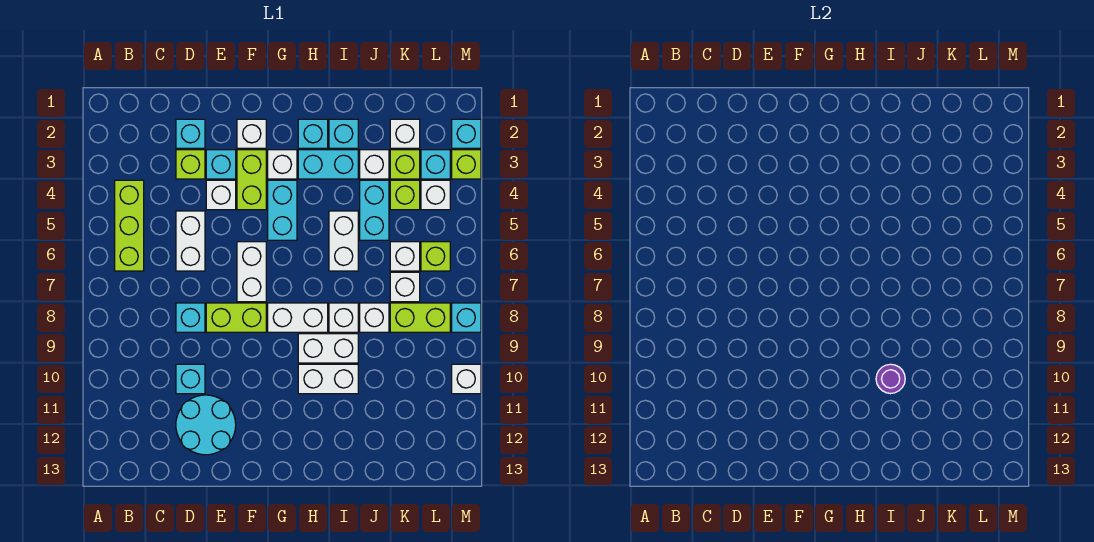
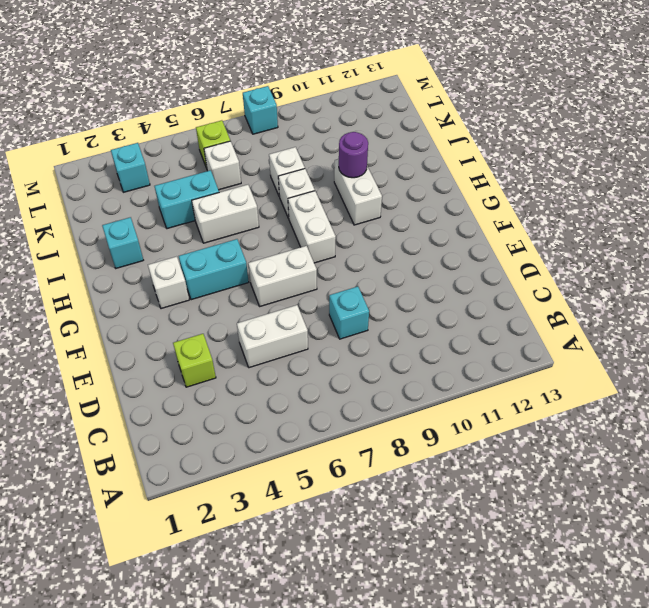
none -> lime 1x3 brick [115,180,144,271]
none -> cyan 1x1 brick [176,119,205,148]
none -> cyan 1x1 brick [176,364,205,394]
none -> cyan 2x2 round brick [176,395,236,455]

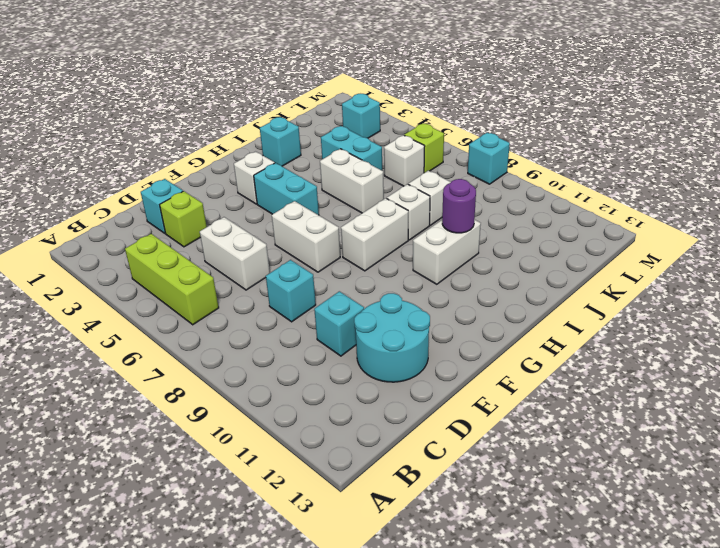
none -> cyan 1x1 brick [206,150,236,179]
none -> white 1x1 brick [206,180,236,210]
none -> lime 1x2 brick [206,303,266,332]
none -> white 1x1 brick [237,119,266,148]

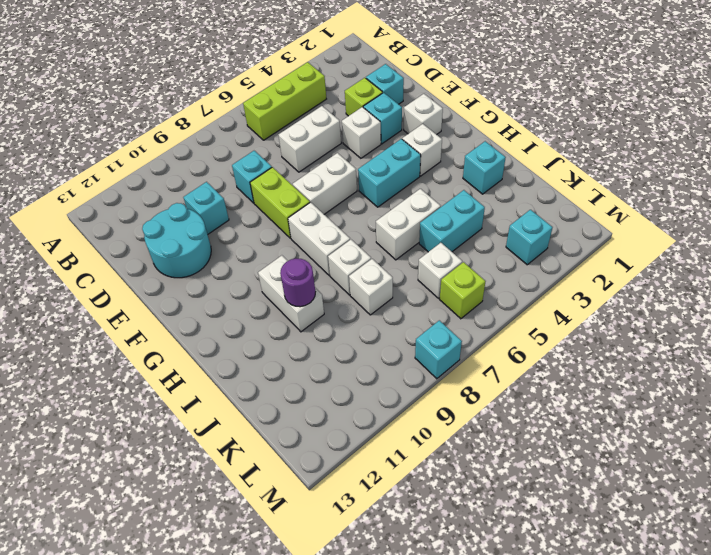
none -> lime 1x2 brick [237,150,266,210]
none -> cyan 1x1 brick [298,119,328,148]
none -> cyan 1x2 brick [298,150,358,179]
none -> white 1x2 brick [298,334,358,363]

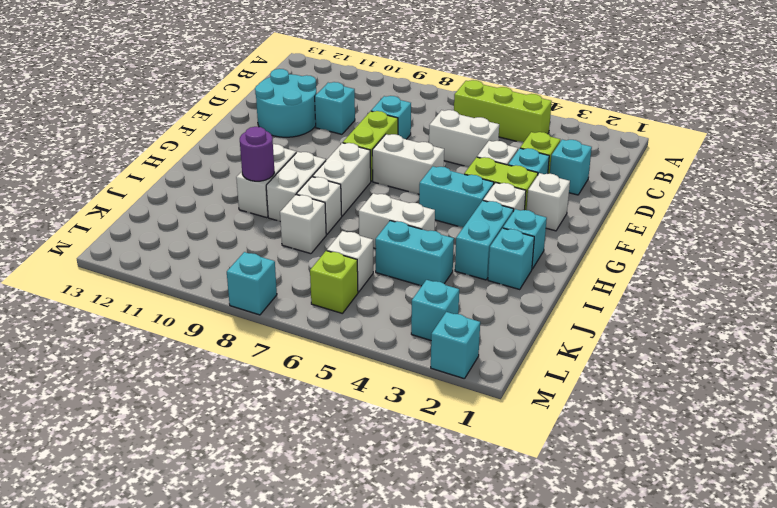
none -> white 1x1 brick [360,150,389,179]
none -> white 1x1 brick [390,119,420,148]
none -> lime 1x1 brick [390,150,420,179]
none -> lime 1x1 brick [390,180,420,210]

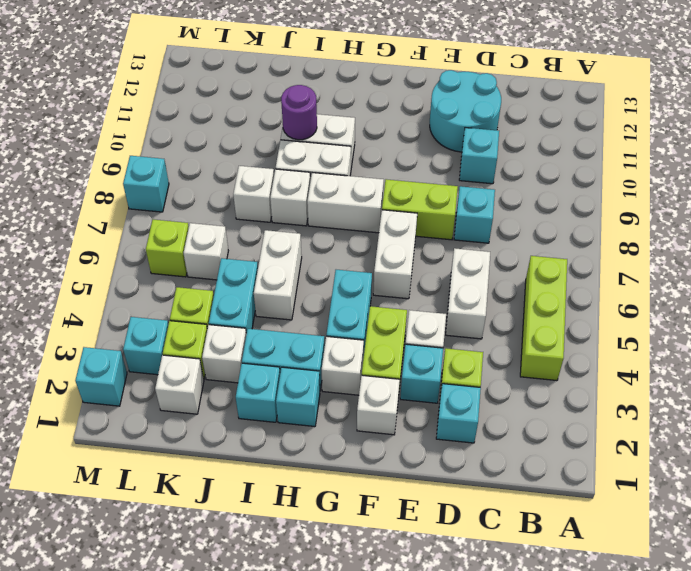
none -> white 1x1 brick [390,272,420,302]
none -> lime 1x2 brick [390,303,450,332]
none -> white 1x1 brick [421,180,450,210]
none -> lime 1x1 brick [452,150,481,179]

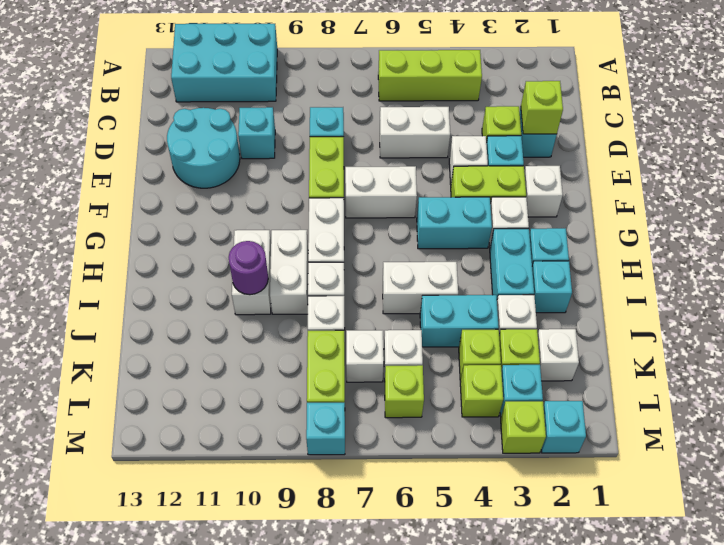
cyan 2x3 brick [171,24,277,102] -> none
lime 1x1 brick [521,81,563,134] -> none
lime 1x1 brick [460,365,503,417] -> white 1x1 brick [421,180,450,210]
none -> white 1x1 brick [452,364,481,394]

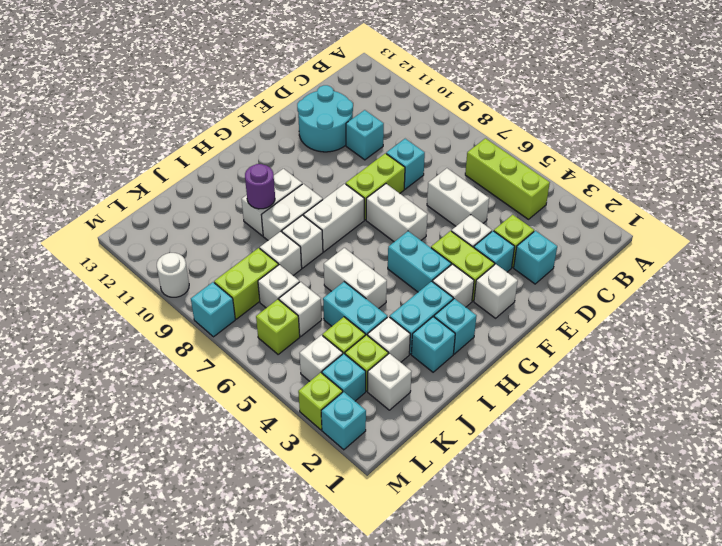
white 1x1 round brick [157,253,189,297] -> white 1x1 brick [452,364,481,394]

